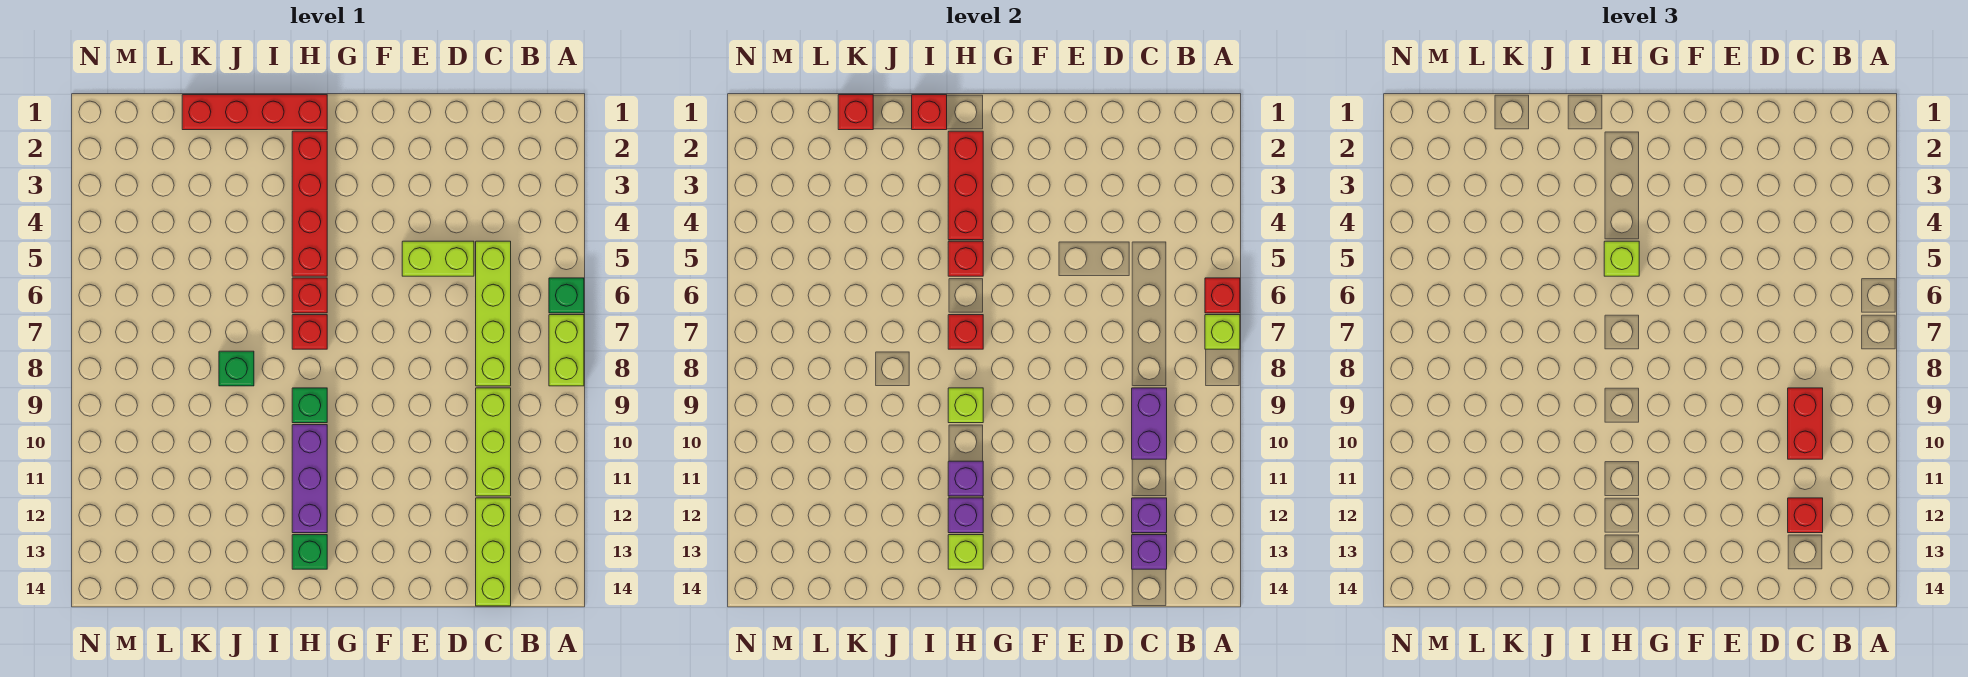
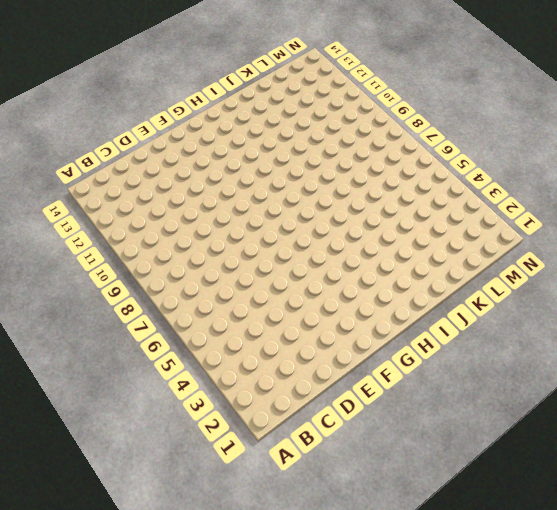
none -> green 1x1 brick [549,278,584,313]
none -> lime 1x2 brick [549,315,584,386]
none -> lime 1x4 brick [476,241,511,386]
none -> lime 1x3 brick [476,388,511,496]

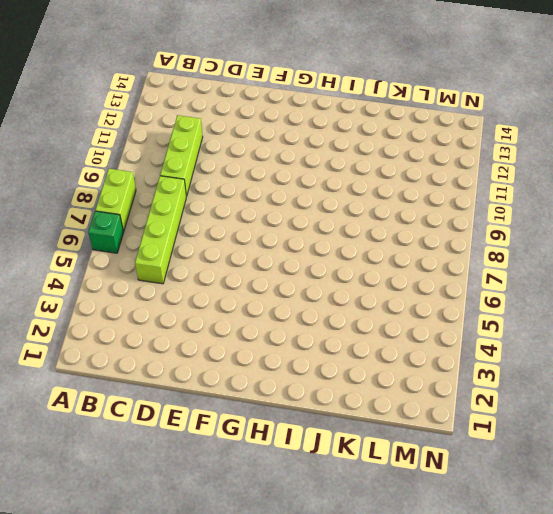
none -> lime 1x3 brick [476,498,511,606]
none -> lime 1x2 brick [402,241,474,276]
none -> red 1x4 brick [182,95,327,130]
none -> red 1x4 brick [292,131,327,276]

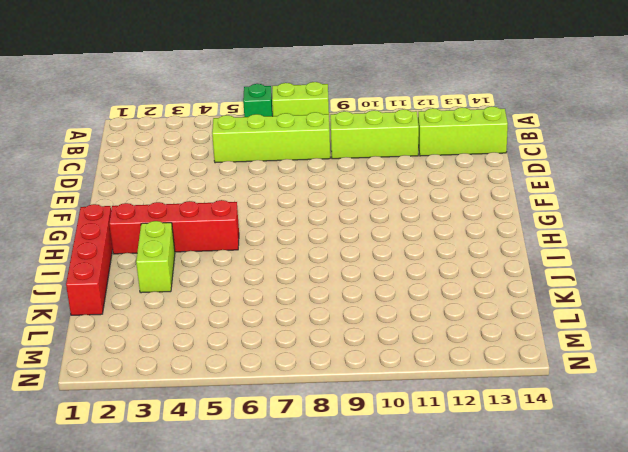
lime 1x2 brick [136,221,175,293] -> lime 1x2 brick moved to [402,241,474,276]
none -> red 1x1 brick [292,278,327,313]
none -> red 1x1 brick [292,315,327,349]
none -> green 1x1 brick [292,388,327,423]
none -> purple 1x3 brick [292,425,327,533]

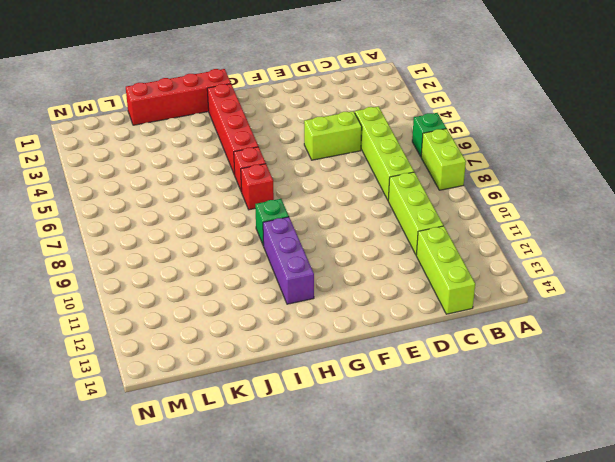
none -> green 1x1 brick [292,535,327,569]
none -> green 1x1 brick [219,351,254,386]
none -> red 1x1 brick [1205,278,1240,313]
none -> lime 1x1 brick [1205,315,1240,349]

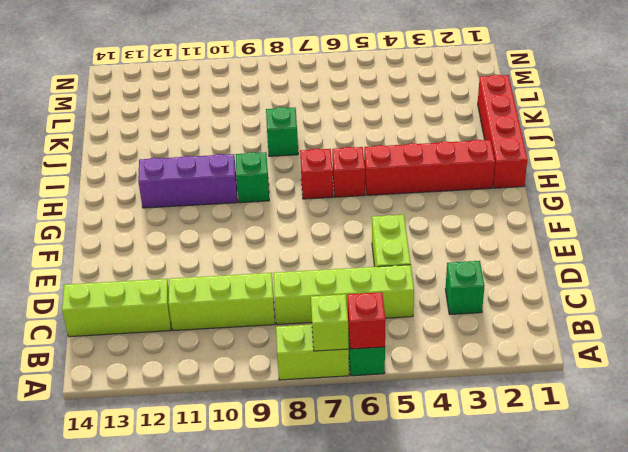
green 1x1 brick [445,261,484,314] -> green 1x1 brick moved to [292,535,327,569]
none -> purple 1x2 brick [1132,388,1167,459]
none -> purple 1x1 brick [1132,498,1167,533]
none -> purple 1x1 brick [1132,535,1167,569]
none -> red 1x3 brick [948,131,983,240]

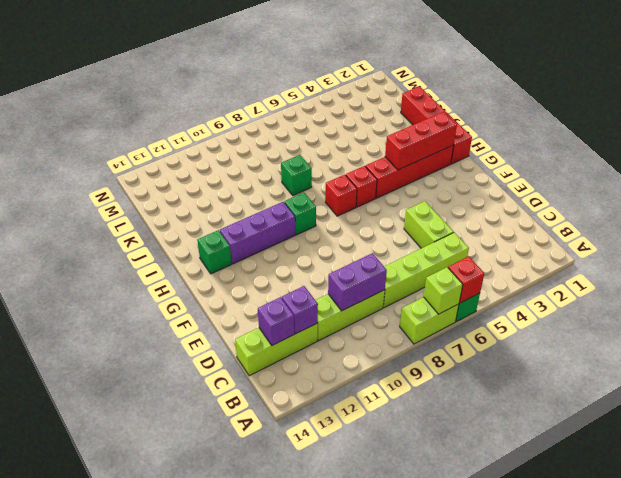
none -> red 1x1 brick [948,241,983,276]
none -> red 1x1 brick [948,315,983,349]
none -> lime 1x1 brick [948,388,983,423]
none -> purple 1x1 brick [948,461,983,496]

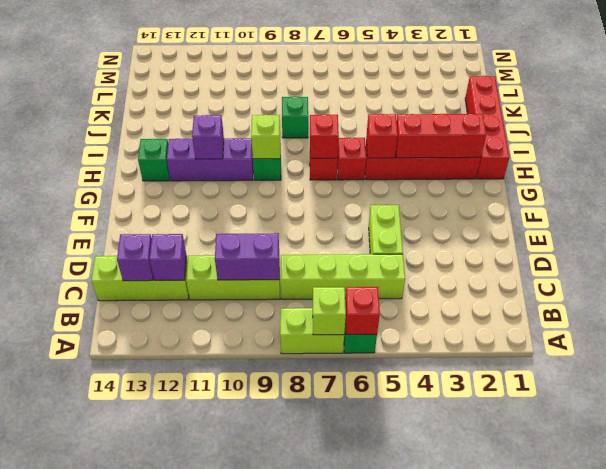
none -> purple 1x1 brick [948,498,983,533]
none -> lime 1x1 brick [948,535,983,569]
none -> red 1x1 brick [912,95,947,130]
none -> red 1x1 brick [838,95,873,130]

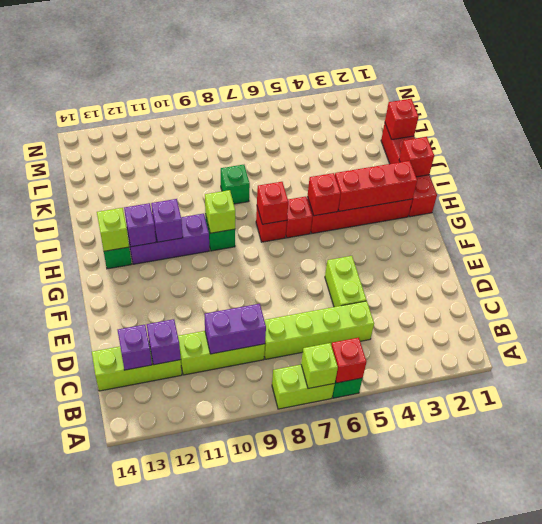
none -> red 1x2 brick [1788,388,1823,459]
none -> red 1x1 brick [1788,498,1823,533]
none -> lime 1x1 brick [1604,241,1639,276]

